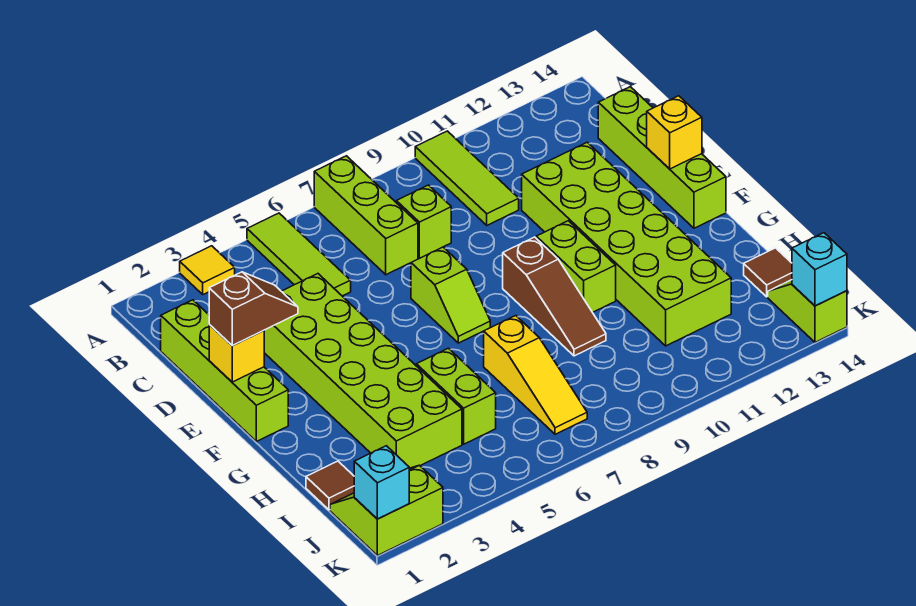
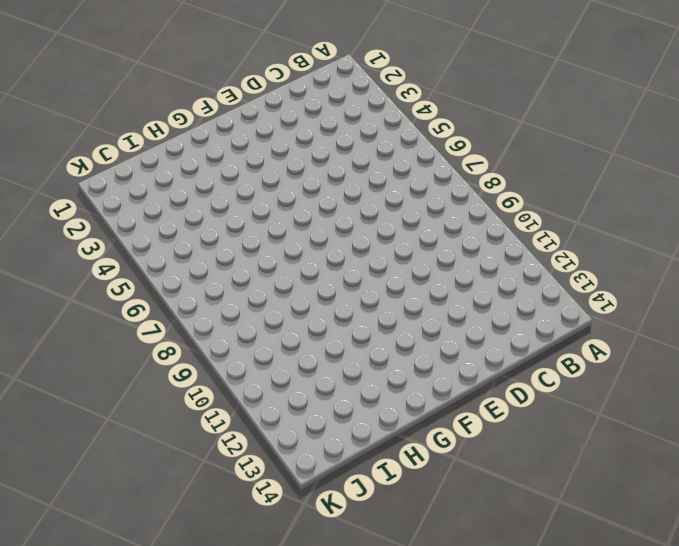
none -> yellow 1x1 tile [180,246,235,294]
none -> lime 1x3 tile [247,213,351,296]
none -> lime 1x3 brick [314,156,418,275]

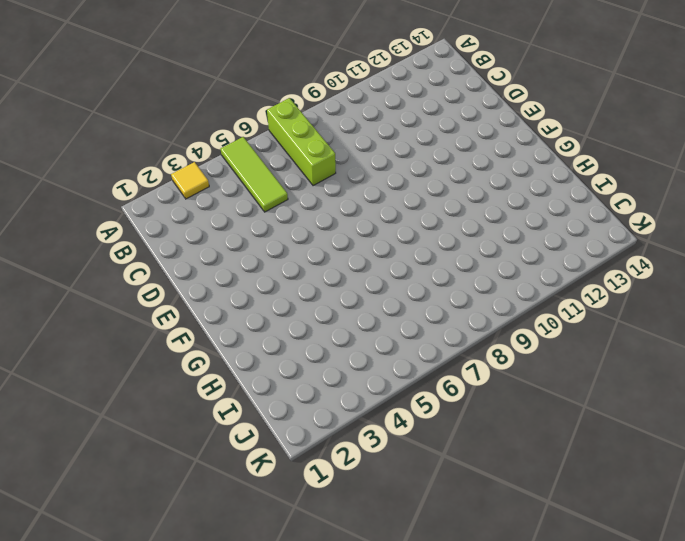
none -> lime 1x3 tile [415,131,519,225]
none -> lime 1x4 brick [161,300,288,441]
none -> lime 1x1 brick [396,185,451,258]

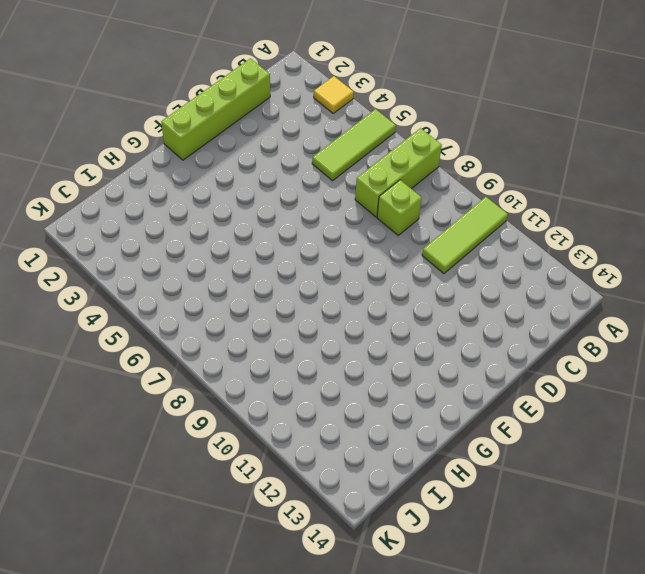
none -> lime 1x4 brick [598,87,726,228]
none -> lime 2x6 brick [264,274,462,468]
none -> lime 2x6 brick [522,142,731,346]

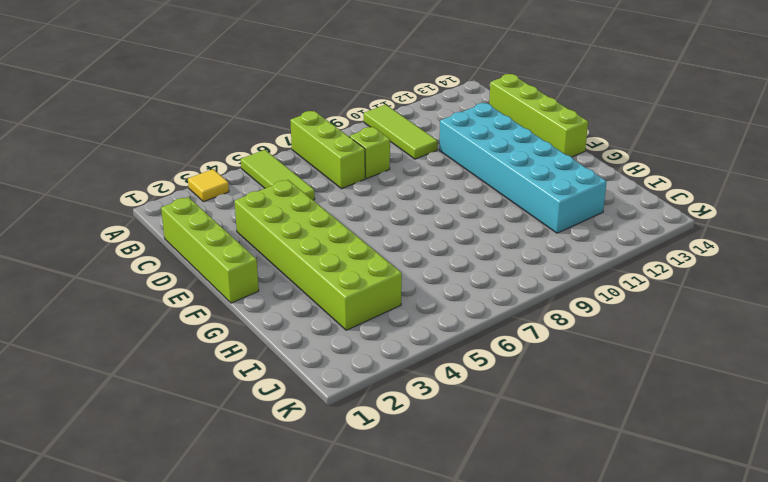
cyan 2x6 brick [439,103,607,233] -> lime 2x6 brick [522,142,731,346]
none -> lime 1x2 slope [411,247,490,343]
none -> brown 1x3 slope [503,237,606,356]
none -> lime 1x2 brick [536,221,616,312]

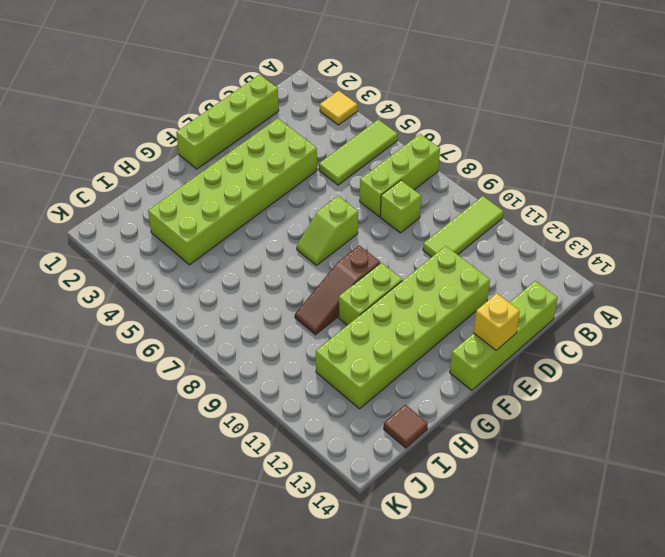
none -> lime 1x2 brick [416,348,496,444]
none -> yellow 1x3 slope [484,316,587,434]
none -> brown 1x1 tile [306,461,354,510]

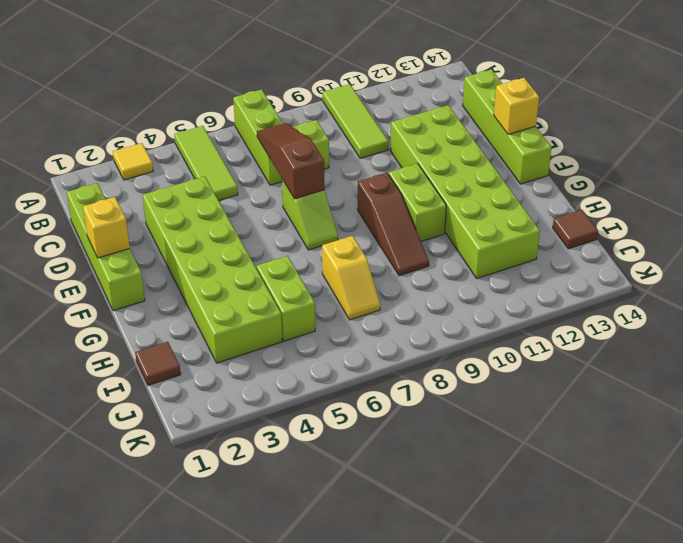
brown 1x3 slope [257,123,324,199] -> none
yellow 1x2 slope [322,236,380,320] -> yellow 1x3 slope [484,316,587,434]
none -> lime 2x2 slope [330,465,443,556]
none -> lime 1x2 slope [768,280,847,342]
none -> cyan 1x1 brick [354,446,409,519]

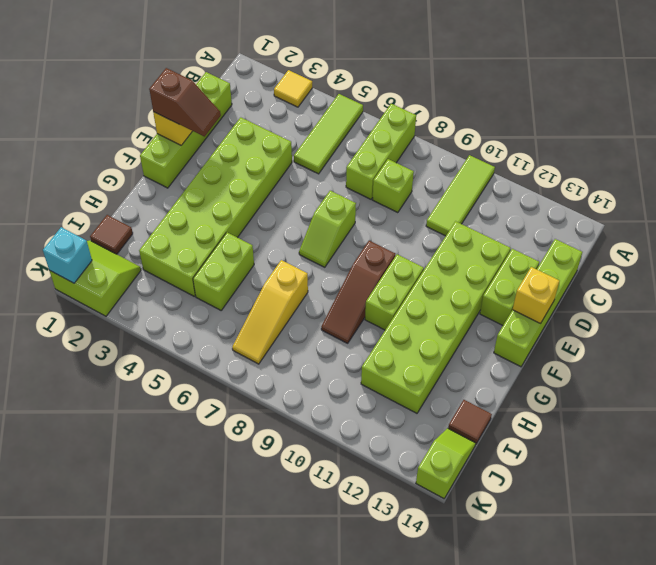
lime 1x2 brick [480,249,539,325] -> none
none -> cyan 1x1 brick [792,233,847,306]

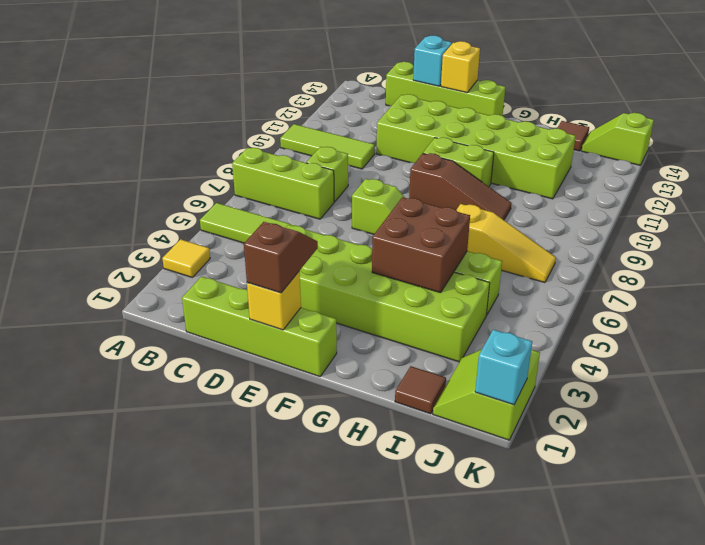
cyan 1x1 brick [413,36,452,86] -> cyan 1x1 brick moved to [792,233,847,306]
brown 2x2 brick [372,197,470,293] -> none

